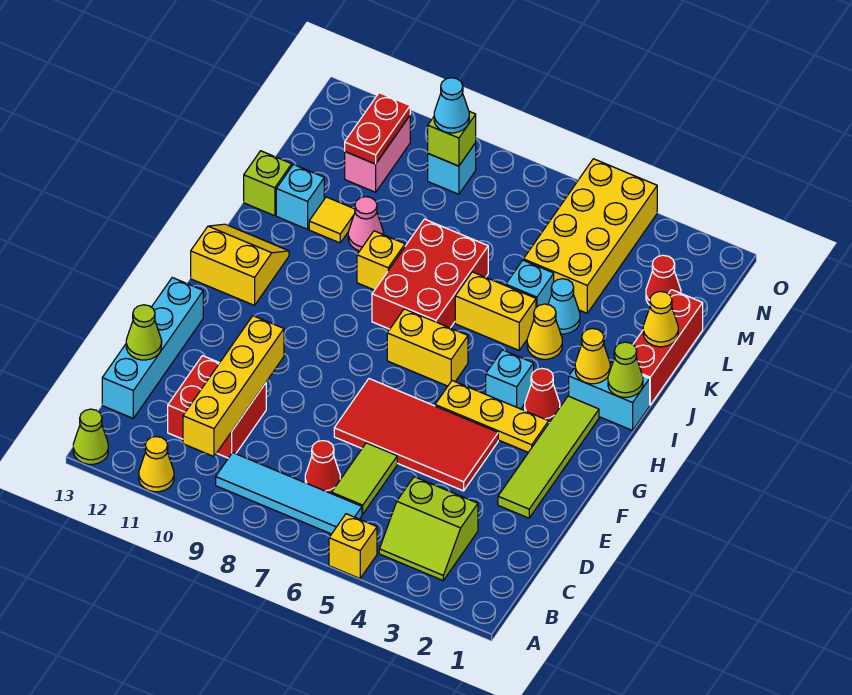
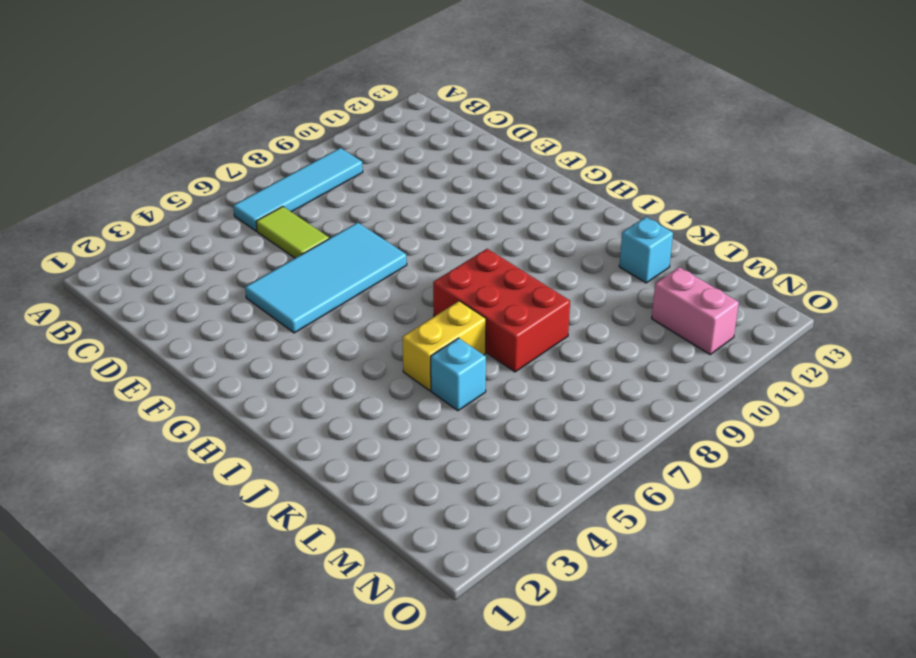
cyan 2x4 tile [245,223,407,333] -> red 2x4 tile [334,379,498,491]
none -> yellow 1x1 brick [329,514,377,578]
none -> yellow 1x1 cone [139,437,174,492]
none -> lime 1x1 cone [73,409,108,464]
none -> lime 2x2 slope [379,477,478,580]

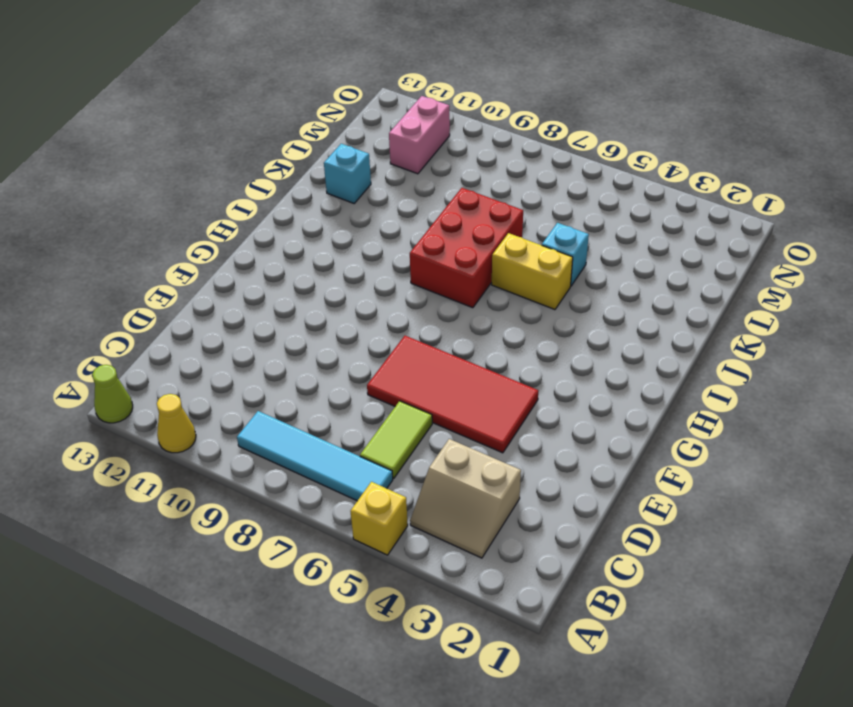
tan 2x2 slope [410,439,521,558] -> lime 2x2 slope [379,477,478,580]
none -> red 1x1 cone [305,441,340,494]
none -> red 2x2 brick [168,356,266,458]
none -> cyan 1x4 brick [102,278,203,418]
none -> lime 1x4 tile [498,396,599,518]

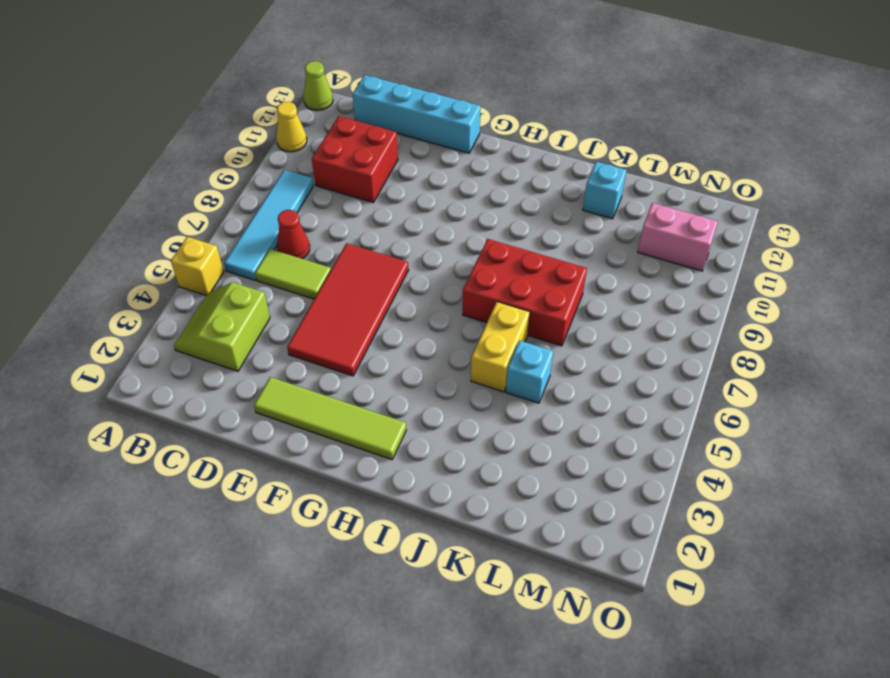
none -> yellow 1x3 plate [435,381,549,452]
none -> red 1x1 cone [525,369,560,422]
none -> cyan 1x1 brick [486,350,534,409]
none -> yellow 1x2 brick [387,309,468,386]

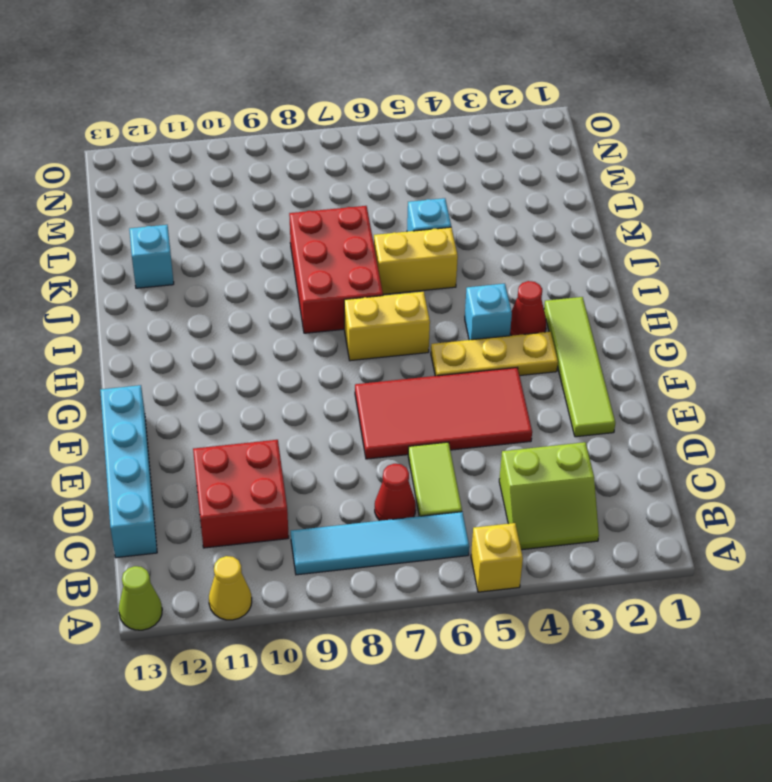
none -> yellow 2x2 slope [191,224,289,305]
none -> cyan 1x2 brick [569,362,650,430]
none -> red 1x3 brick [633,290,703,405]
none -> yellow 1x1 cone [527,304,562,359]

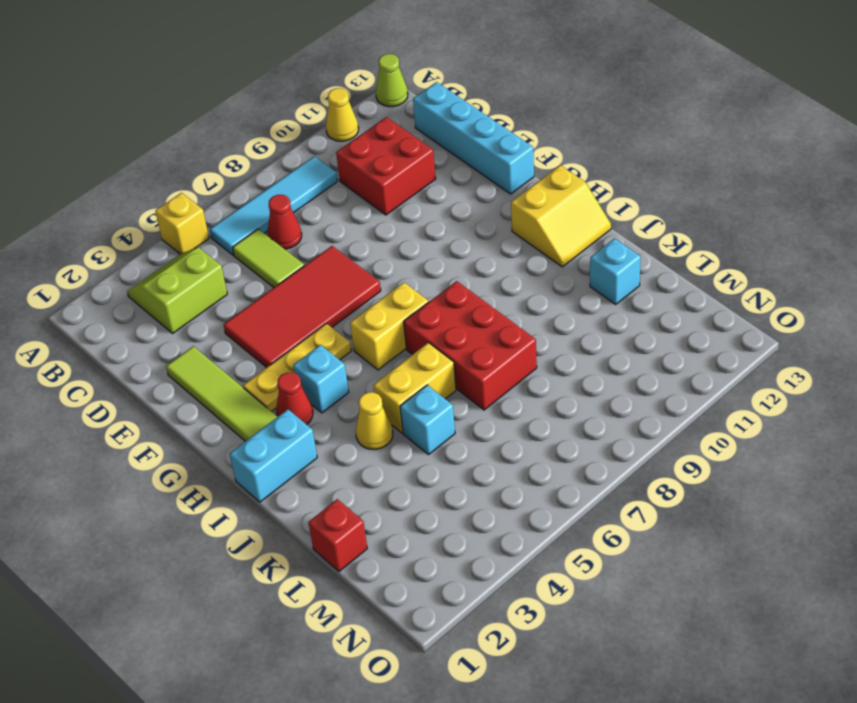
red 1x1 brick [308,499,367,571] -> red 1x3 brick [633,290,703,405]
none -> yellow 1x1 brick [357,231,405,290]
none -> cyan 1x1 cone [548,279,580,334]
none -> pink 1x1 cone [348,197,384,251]
none -> yellow 1x1 tile [309,197,355,243]

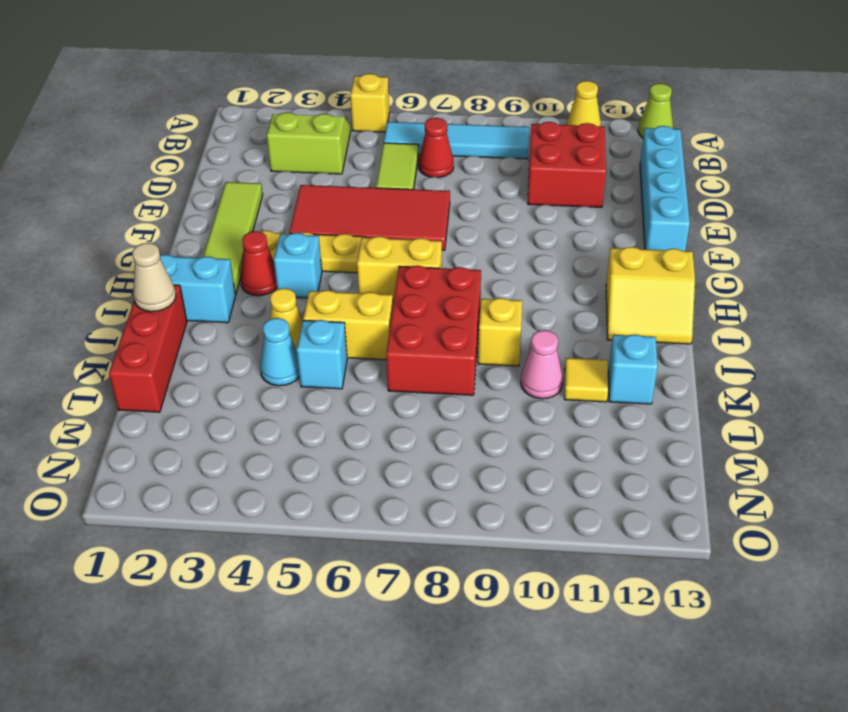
tan 1x1 cone [133,243,176,312] -> none
none -> lime 1x1 brick [244,151,292,216]
none -> yellow 2x4 brick [523,159,657,313]
none -> red 1x1 cone [646,255,681,305]
none -> pink 1x2 brick [345,116,410,192]

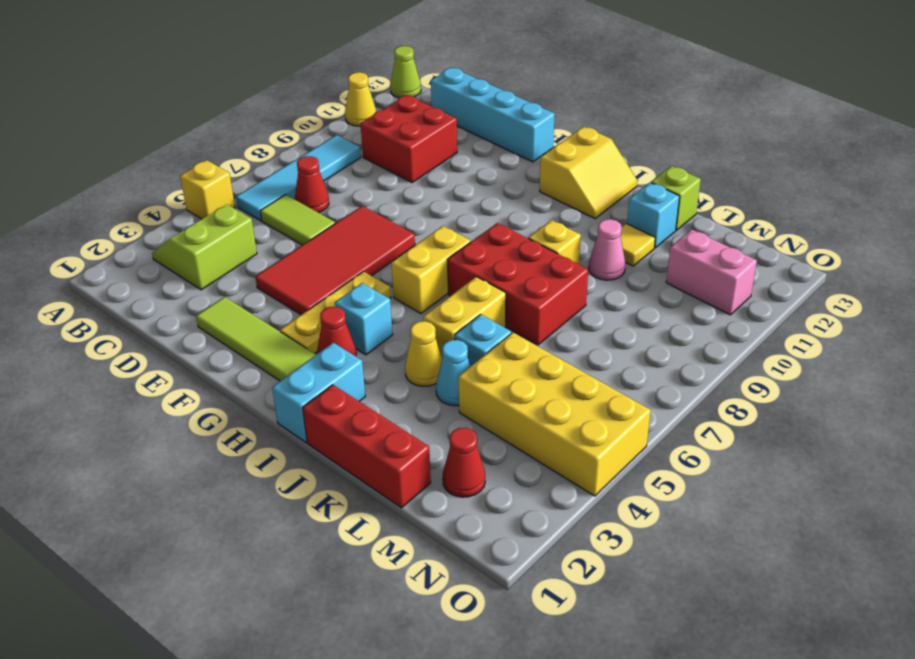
none -> cyan 1x1 brick [428,143,476,194]
none -> yellow 1x4 brick [183,316,284,457]
none -> lime 1x1 cone [126,305,162,360]
none -> lime 1x1 cone [608,342,643,397]

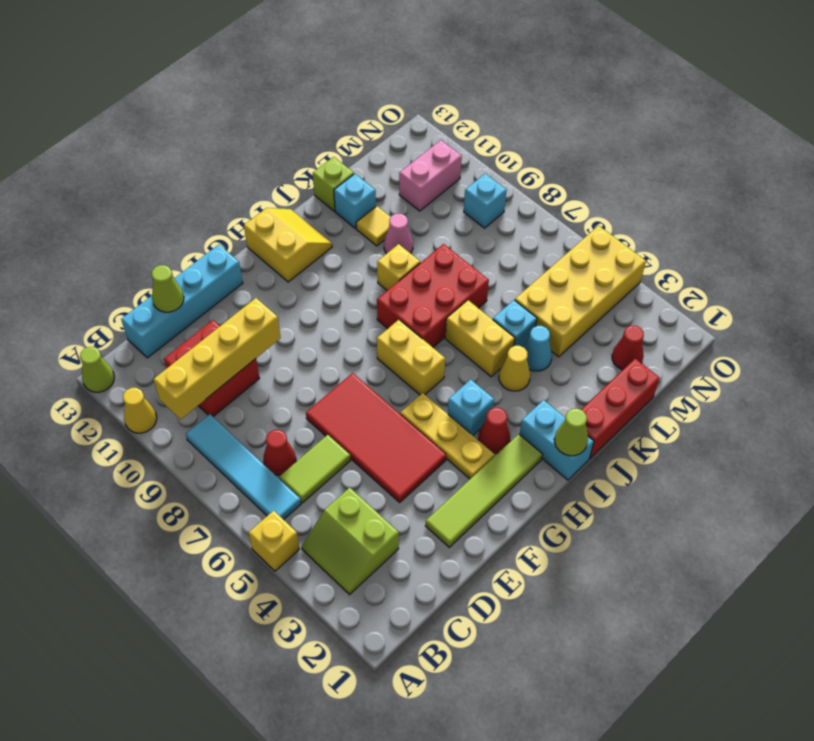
none -> yellow 1x1 cone [575,329,610,384]
none -> yellow 1x1 cone [643,291,678,347]
none -> red 1x2 plate [345,93,410,164]
none -> lime 1x1 brick [428,111,476,166]

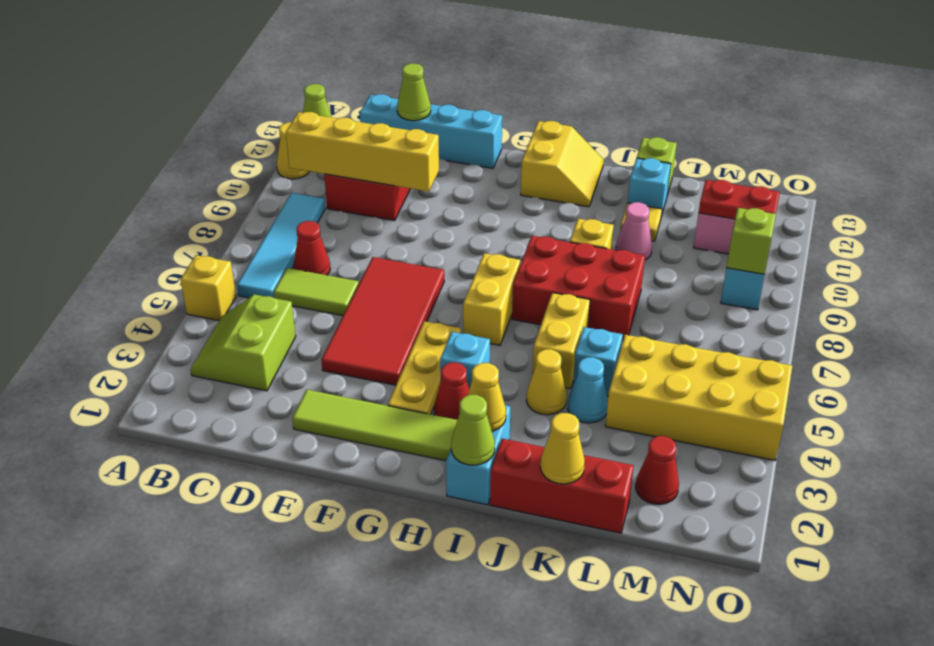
none -> cyan 1x1 cone [434,78,469,133]

